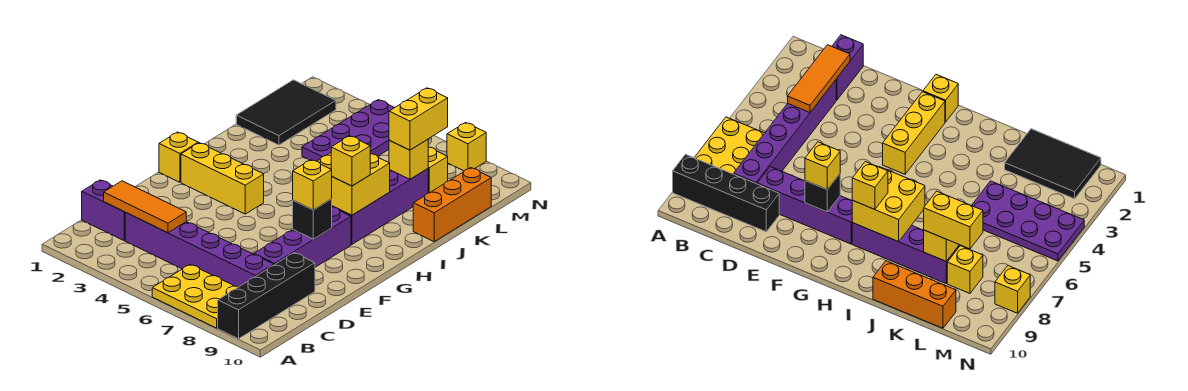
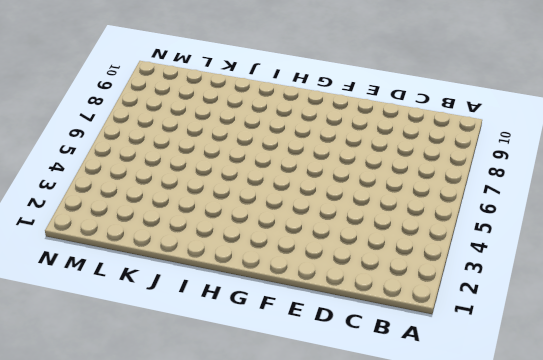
none -> yellow 2x3 plate [152,265,238,328]
none -> black 1x4 brick [218,253,315,339]
none -> purple 1x2 brick [82,180,125,241]

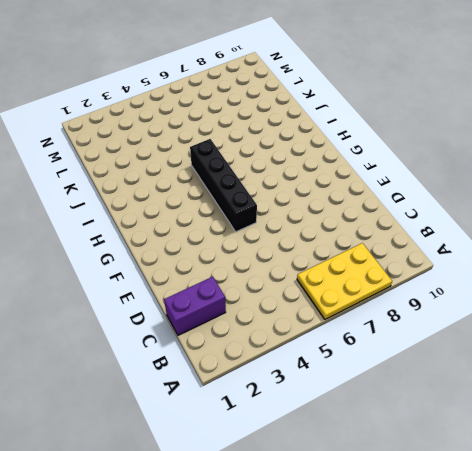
black 1x4 brick [190,139,257,232] -> black 1x4 brick moved to [218,253,315,339]
none -> purple 1x6 brick [125,212,274,287]
none -> purple 1x4 brick [254,207,351,267]
none -> yellow 1x1 brick [159,132,198,182]

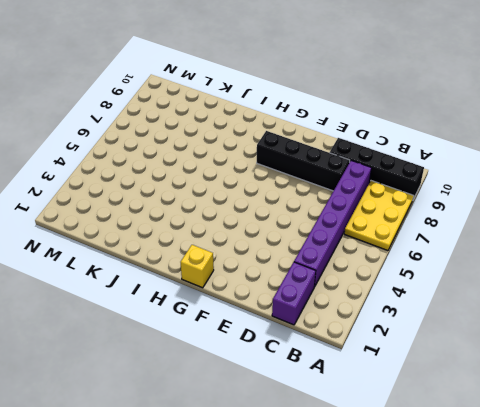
black 1x4 brick [257,131,350,191] -> purple 1x4 brick [254,207,351,267]
none -> yellow 1x3 brick [181,143,264,214]
none -> purple 1x4 brick [332,169,428,244]
none -> orange 1x3 brick [413,168,491,242]

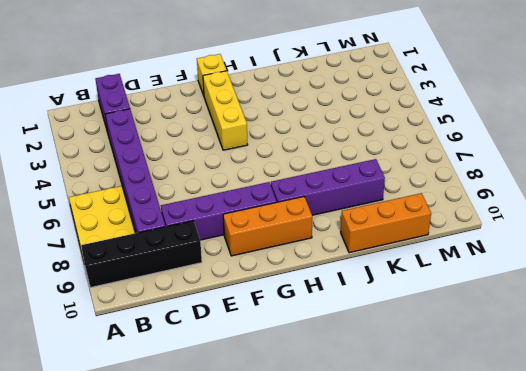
orange 1x3 brick [223,197,312,256] -> none
none -> black 2x3 tile [236,80,336,145]
none -> purple 2x4 plate [302,100,395,161]
none -> yellow 1x1 brick [428,147,448,193]

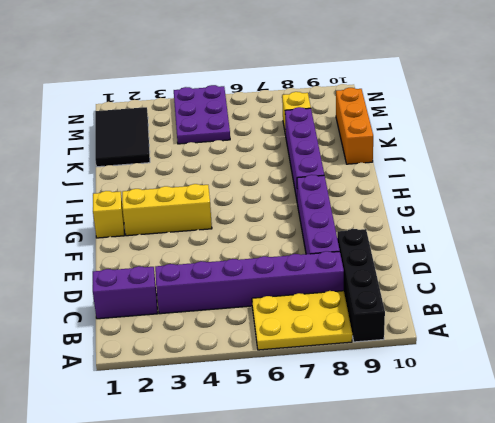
purple 2x3 plate [174,85,230,144] -> purple 2x4 plate [302,100,395,161]
none -> yellow 1x1 brick [447,123,486,171]
none -> orange 1x3 tile [104,181,186,233]
none -> black 1x1 brick [293,199,332,239]

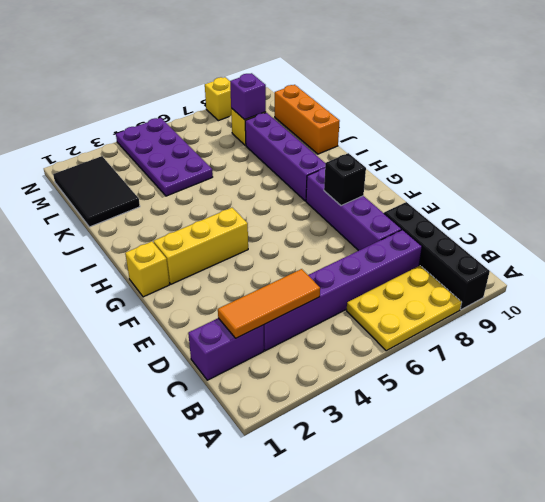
purple 1x1 brick [230,73,266,120] -> none
none -> yellow 2x2 brick [318,153,390,215]
none -> yellow 1x1 brick [389,139,428,179]
none -> yellow 1x1 brick [293,160,332,210]

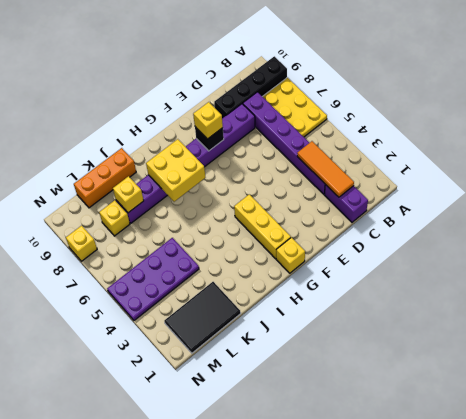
none -> yellow 1x1 brick [331,136,370,186]
none -> yellow 1x2 brick [389,88,448,150]

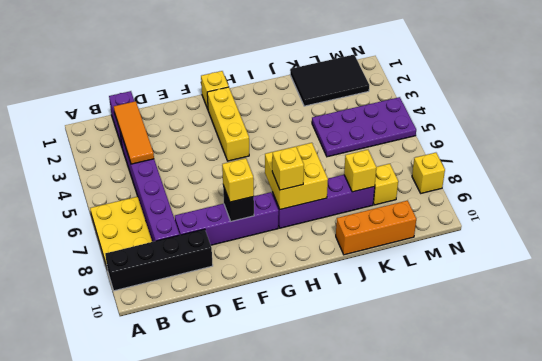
none -> yellow 1x2 brick [389,88,448,150]

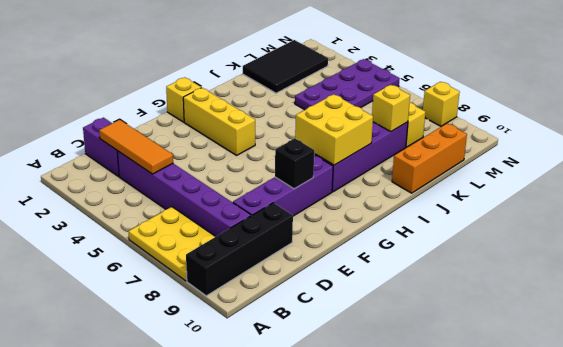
none -> yellow 1x1 brick [293,160,332,210]
none -> yellow 1x1 brick [331,136,370,186]
none -> yellow 1x2 brick [389,88,448,150]

